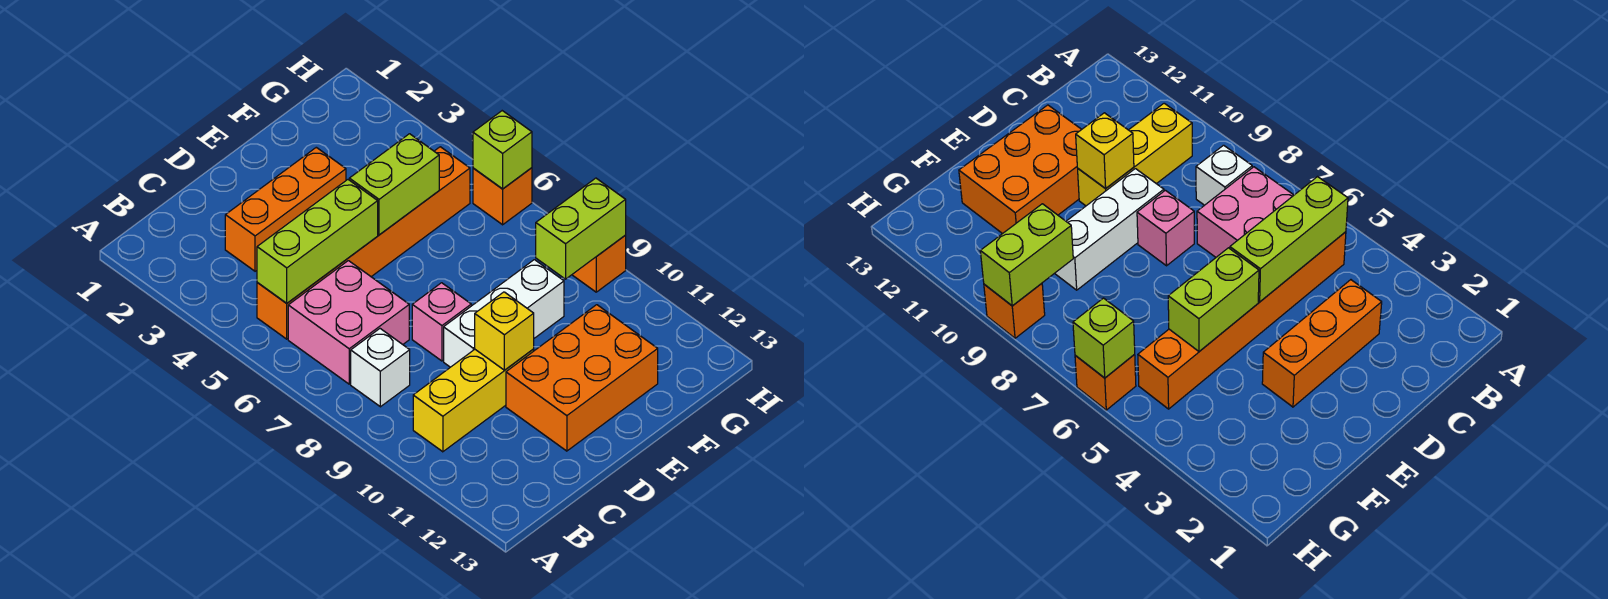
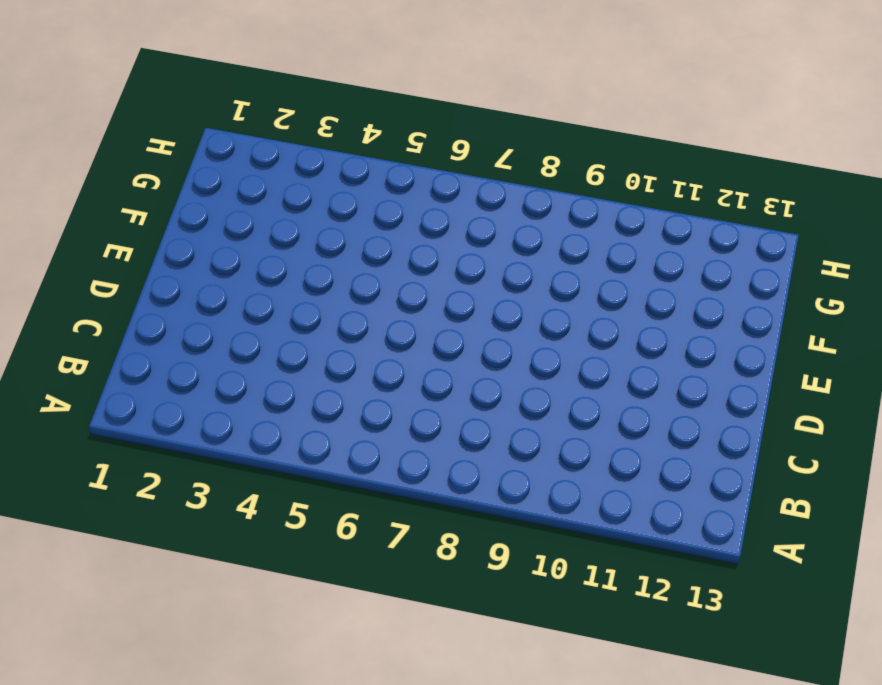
none -> orange 1x6 brick [257,147,470,339]
none -> pink 2x2 brick [288,261,409,384]
none -> white 1x1 brick [351,329,410,407]

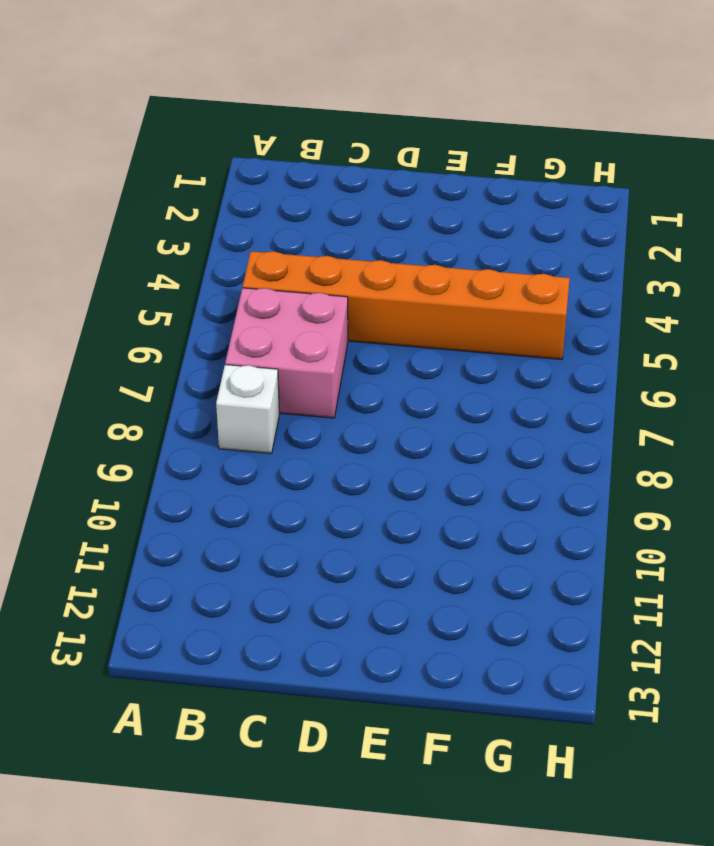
none -> yellow 1x3 brick [413,349,534,452]
none -> orange 1x3 brick [225,147,346,271]
none -> pink 1x1 brick [412,283,471,361]

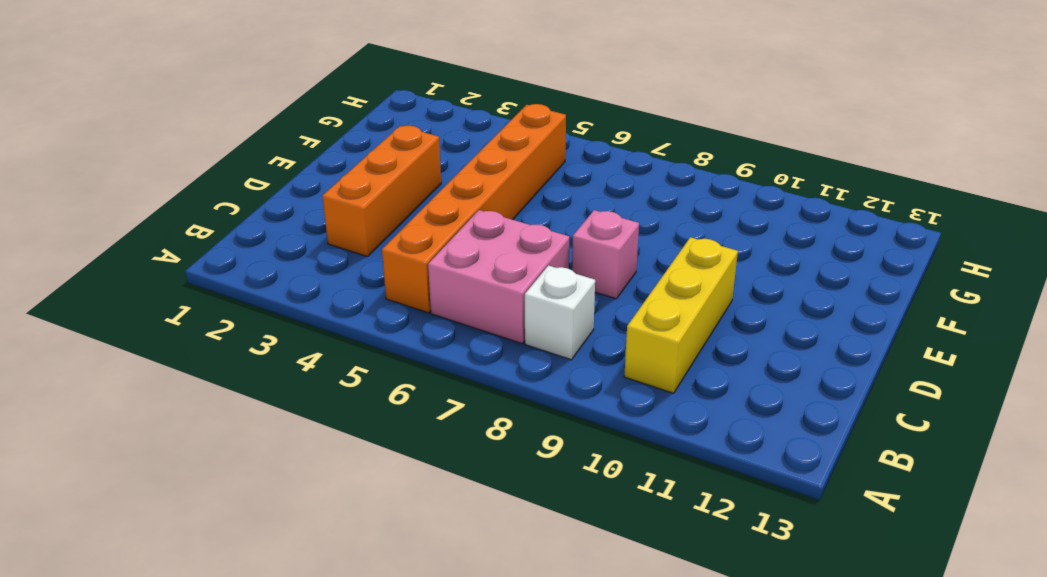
none -> white 1x3 brick [444,260,564,367]
none -> orange 2x3 brick [506,305,658,451]
none -> orange 1x1 brick [473,168,532,225]

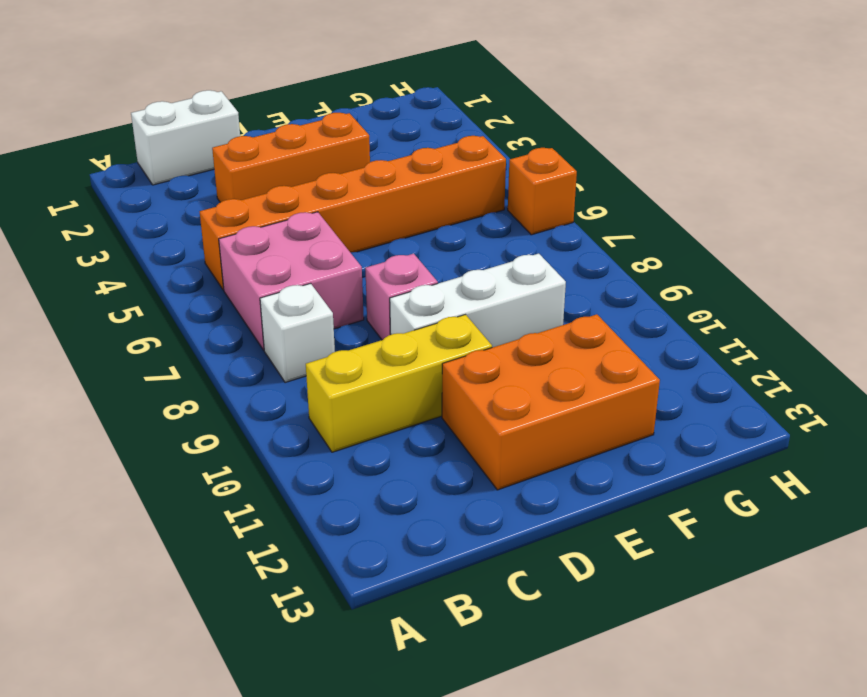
white 1x2 brick [131,90,240,185] -> none
none -> orange 1x1 brick [572,235,626,292]
none -> lime 1x3 brick [257,180,378,303]
none -> yellow 1x1 brick [475,292,534,370]

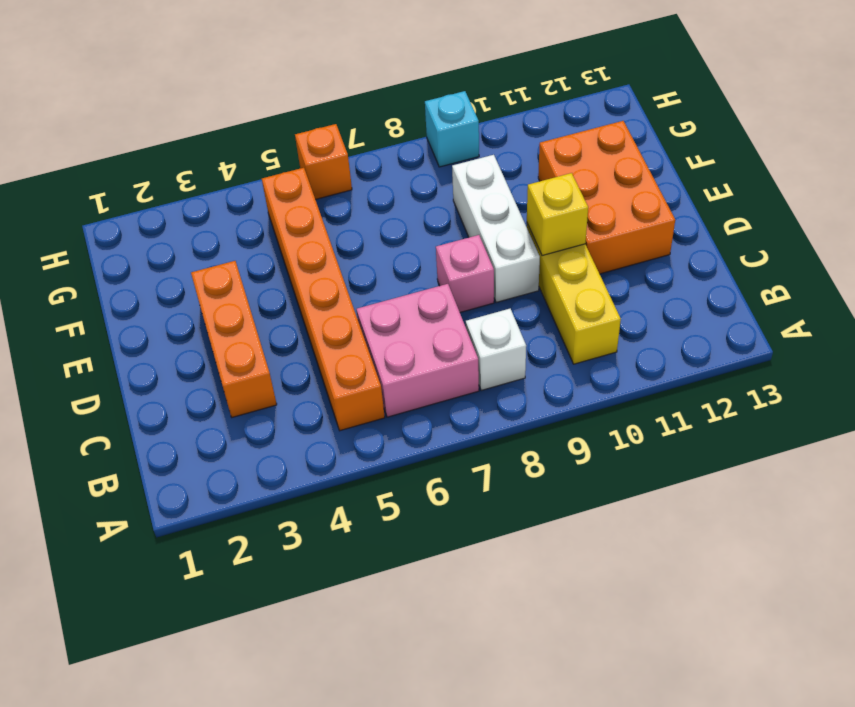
cyan 1x1 brick [425,91,479,167] -> orange 1x1 brick [572,235,626,292]
none -> lime 1x3 brick [257,180,378,303]
none -> lime 1x2 brick [349,134,439,235]
none -> lime 1x2 brick [536,178,626,279]

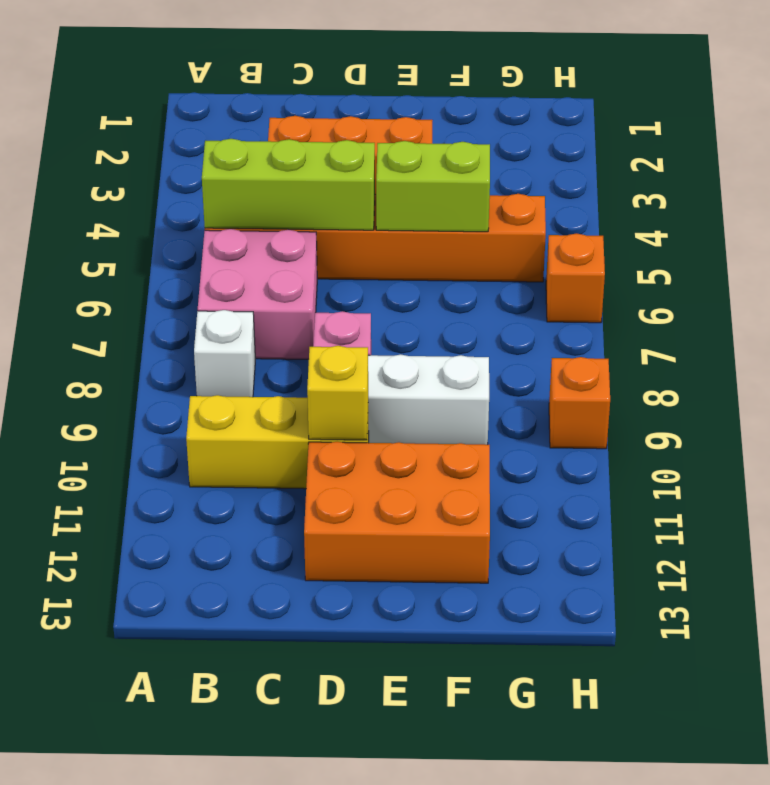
none -> lime 1x2 brick [536,178,626,279]
none -> lime 1x1 brick [473,111,532,189]

